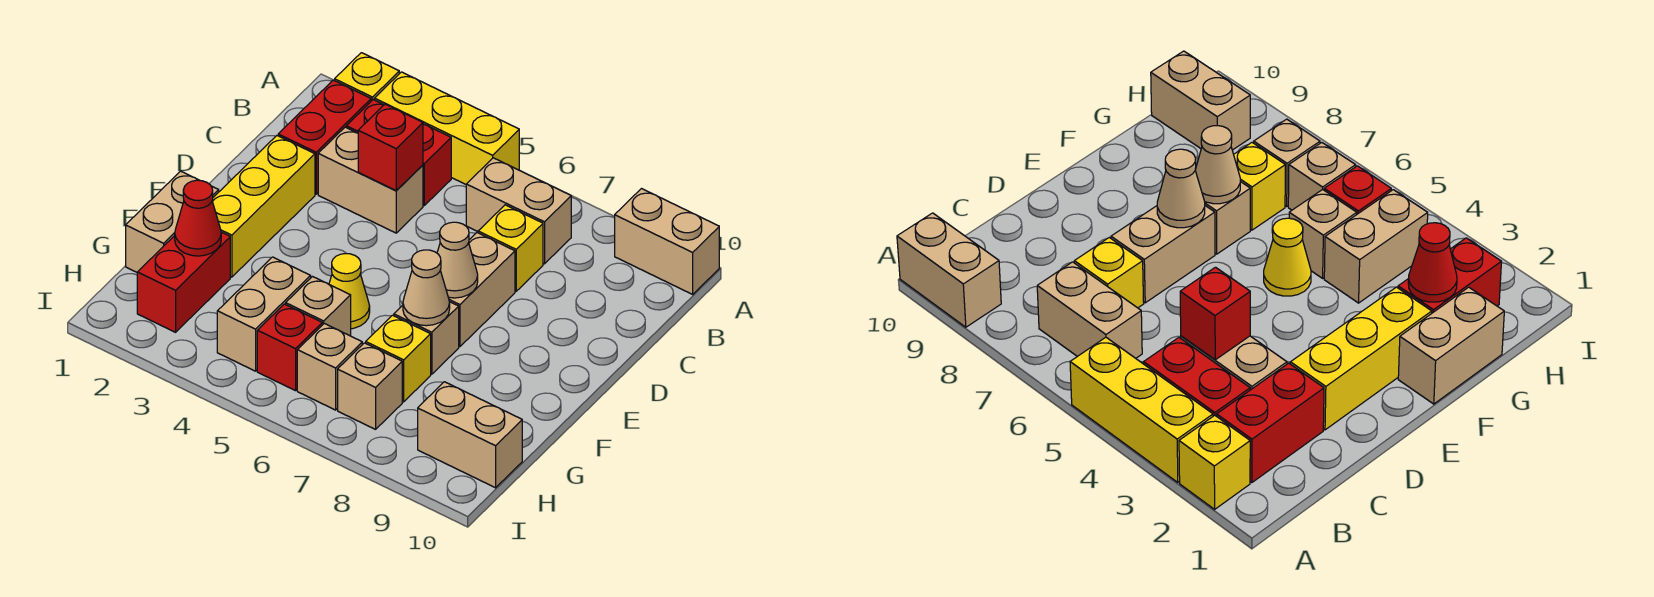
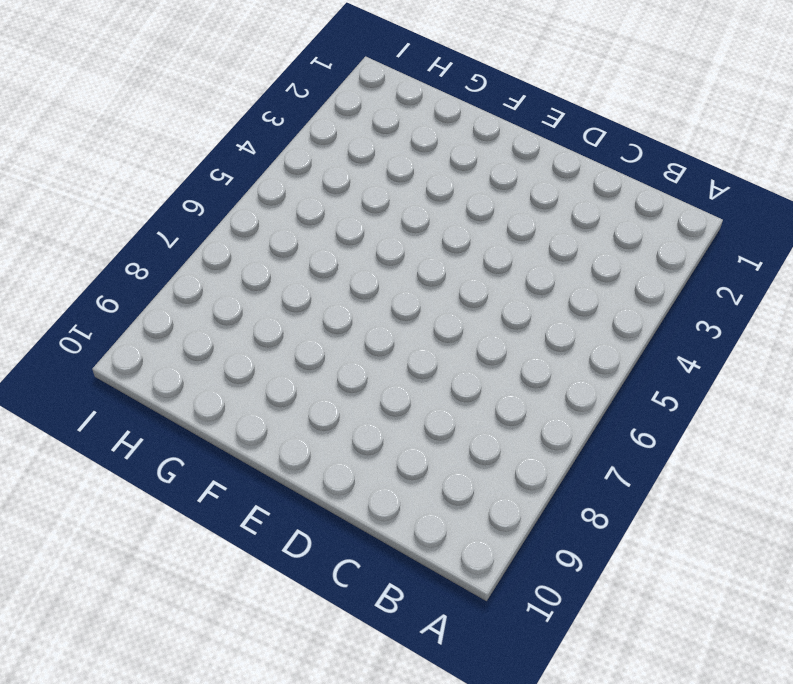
none -> yellow 1x1 brick [335,53,399,101]
none -> yellow 1x3 brick [375,72,519,184]
none -> tan 1x2 brick [615,189,719,294]

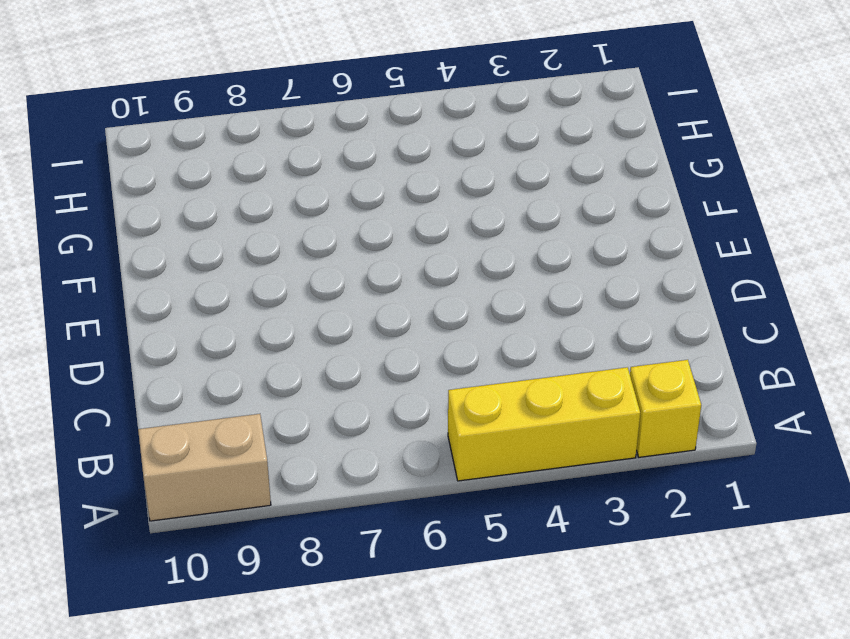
none -> red 1x2 brick [278,80,371,194]
none -> red 1x2 brick [346,100,451,205]
none -> tan 1x2 brick [466,158,571,264]

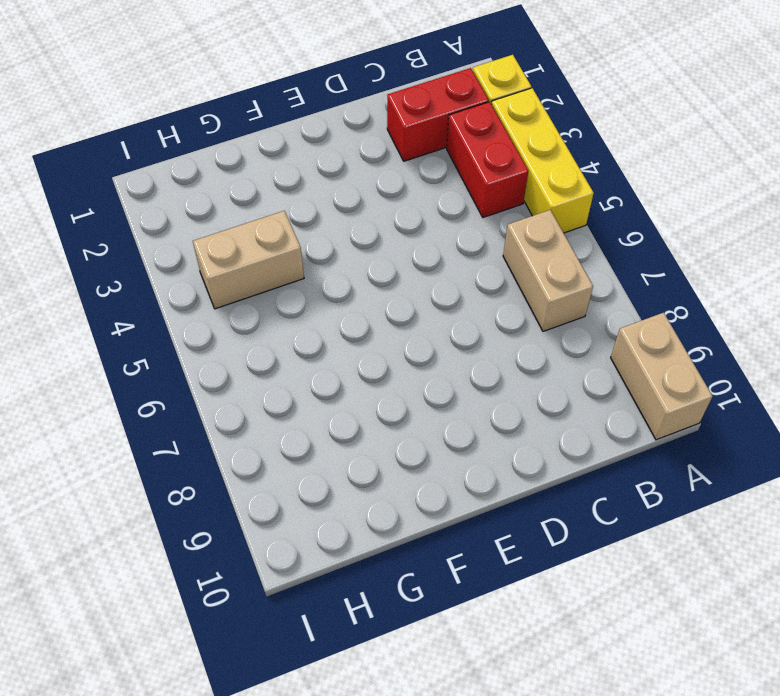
none -> tan 1x2 brick [318,127,423,233]
none -> yellow 1x1 brick [478,205,543,291]
none -> yellow 1x3 brick [212,136,315,277]

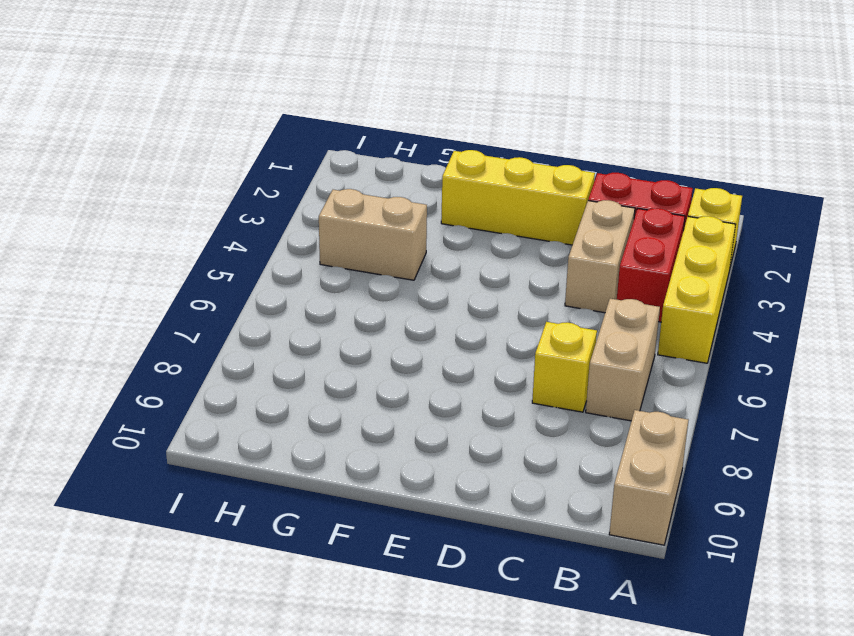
none -> tan 1x2 brick [448,233,515,347]
none -> tan 1x2 brick [126,171,219,272]
none -> yellow 1x1 cone [329,254,370,329]

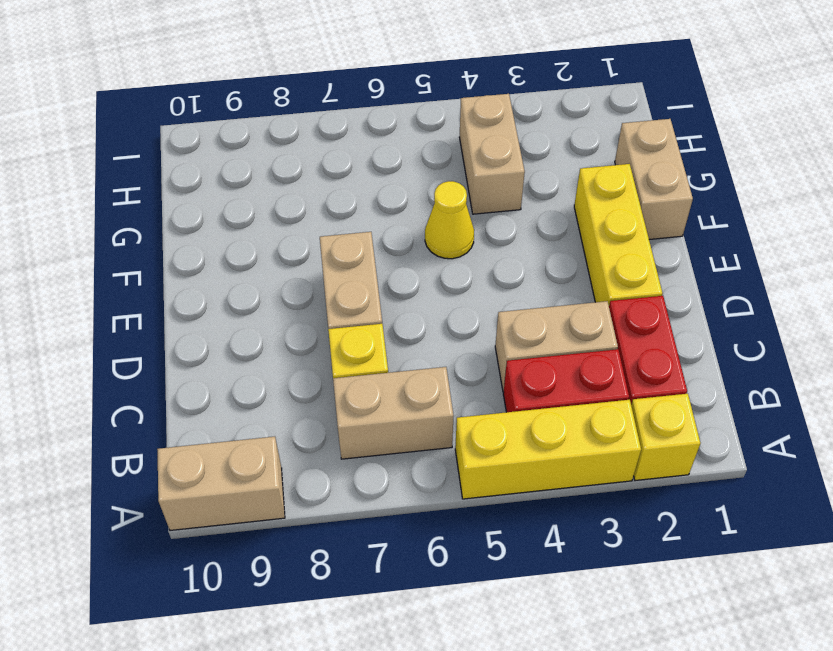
none -> tan 1x1 brick [394,302,459,374]
none -> red 1x2 brick [137,232,230,332]
none -> tan 1x1 brick [286,277,351,336]

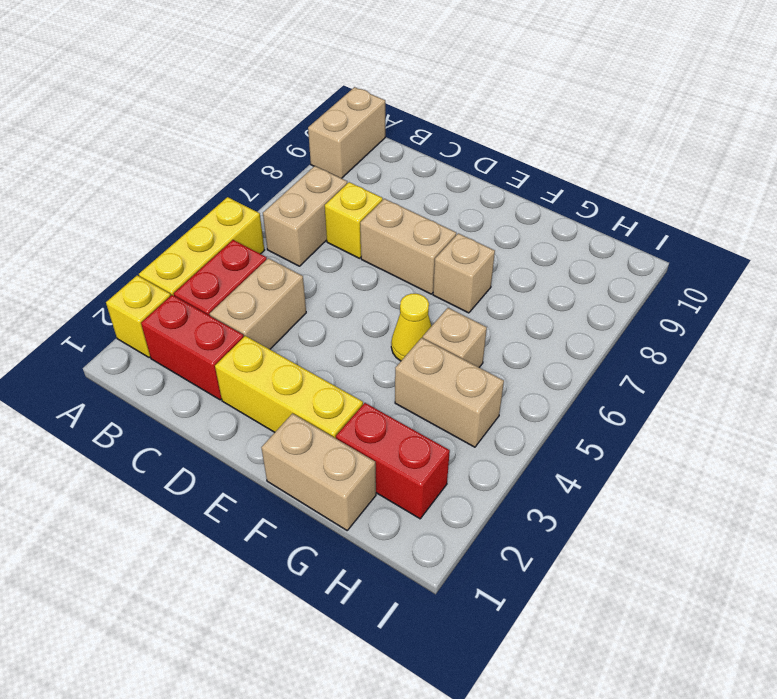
none -> yellow 1x1 brick [366,315,431,402]
none -> red 1x1 brick [257,304,322,391]
none -> tan 1x1 brick [297,323,362,410]

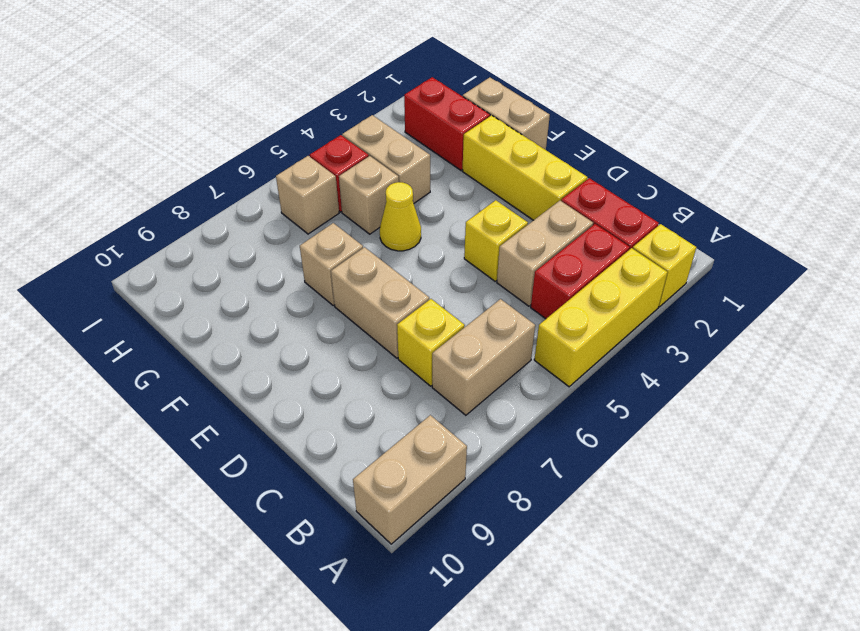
yellow 1x1 brick [464,200,528,281] -> yellow 1x1 brick moved to [366,315,431,402]
none -> tan 1x1 brick [338,343,402,429]
none -> tan 1x2 brick [418,382,522,488]
none -> red 1x1 brick [358,104,423,191]

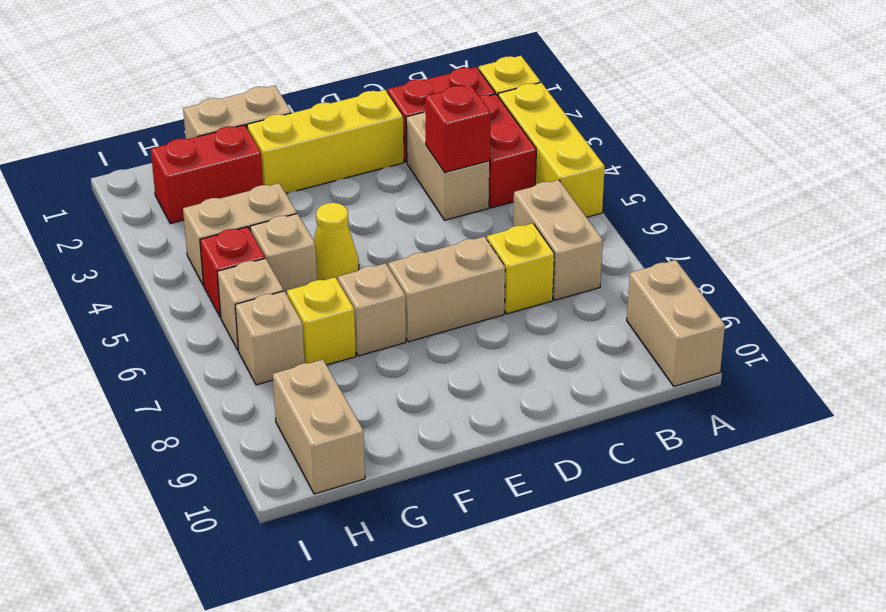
none -> tan 1x1 cone [437,222,478,298]
none -> tan 1x1 cone [403,250,450,326]
none -> red 1x1 cone [175,180,221,256]

